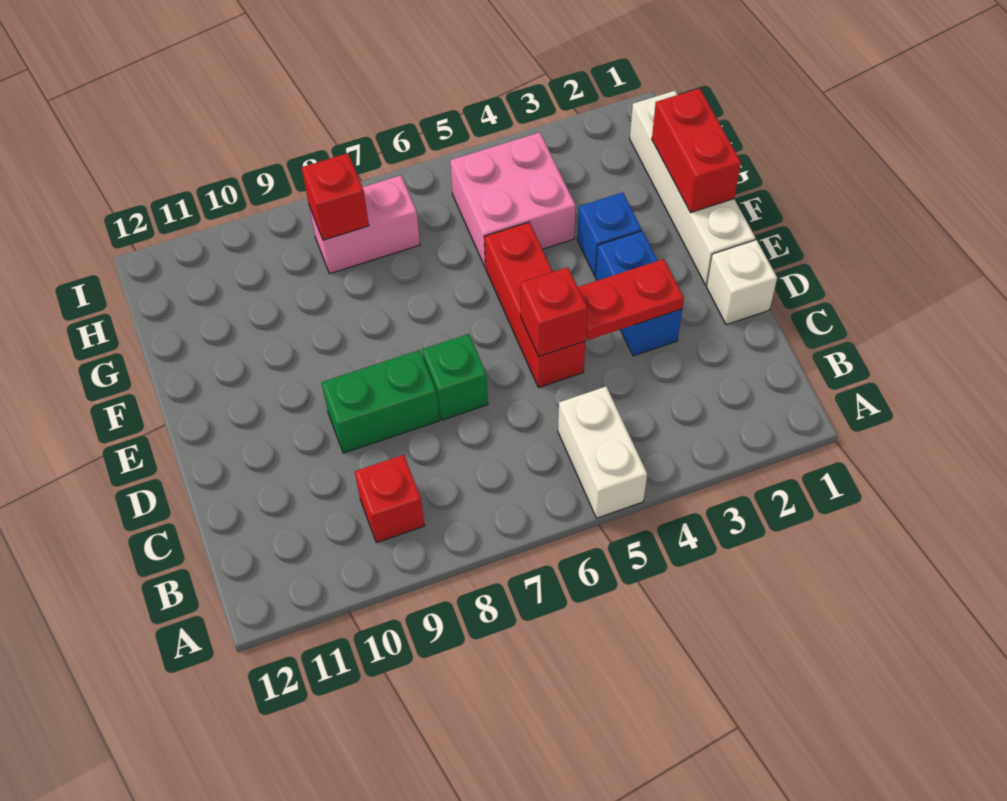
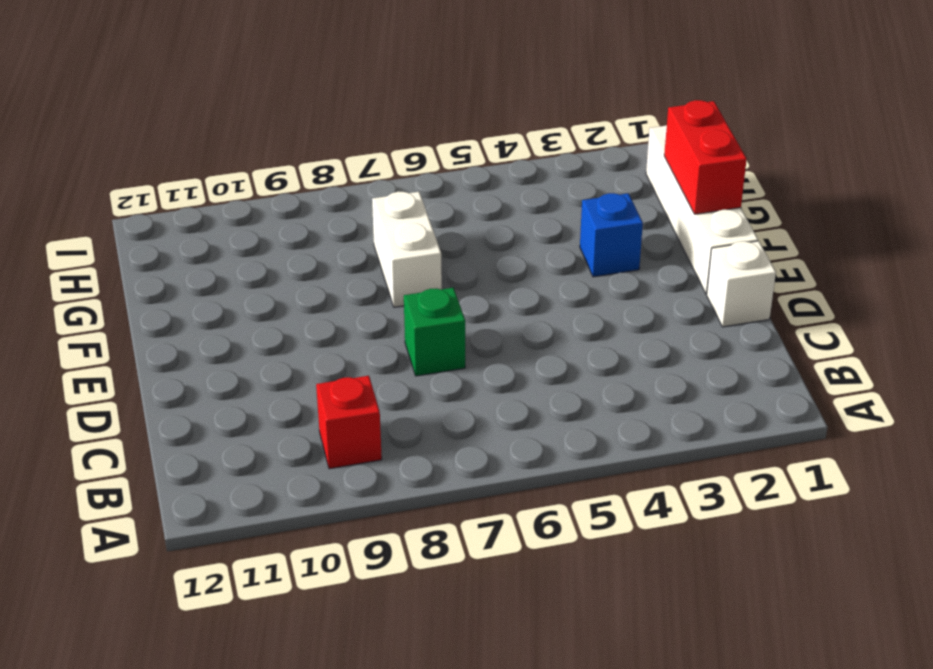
white 1x2 brick [372,192,442,307] -> white 1x2 brick moved to [558,386,647,518]
none -> blue 1x2 brick [596,231,682,356]
none -> red 1x3 brick [484,222,585,388]
none -> green 1x2 brick [321,350,439,453]

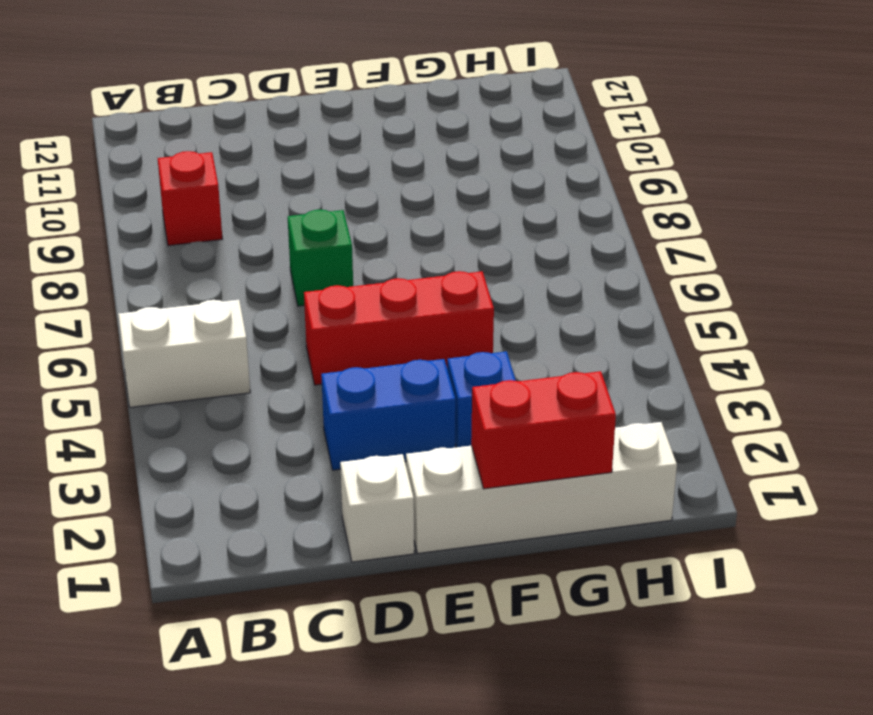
none -> green 1x2 brick [321,350,439,453]
none -> pink 2x2 brick [450,132,576,268]
none -> pink 1x2 brick [309,175,420,274]

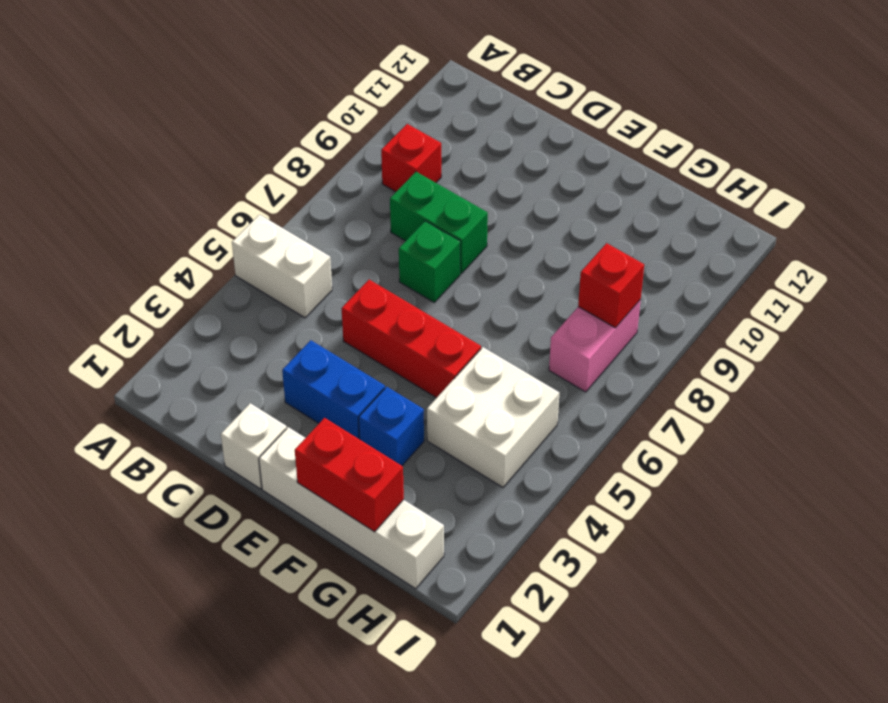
green 1x2 brick [390,172,488,273] -> green 1x2 brick turned to [321,350,439,453]
white 2x2 brick [427,347,559,487] -> pink 2x2 brick [450,132,576,268]
none -> red 1x2 plate [578,259,684,340]
none -> red 1x1 brick [520,267,587,356]

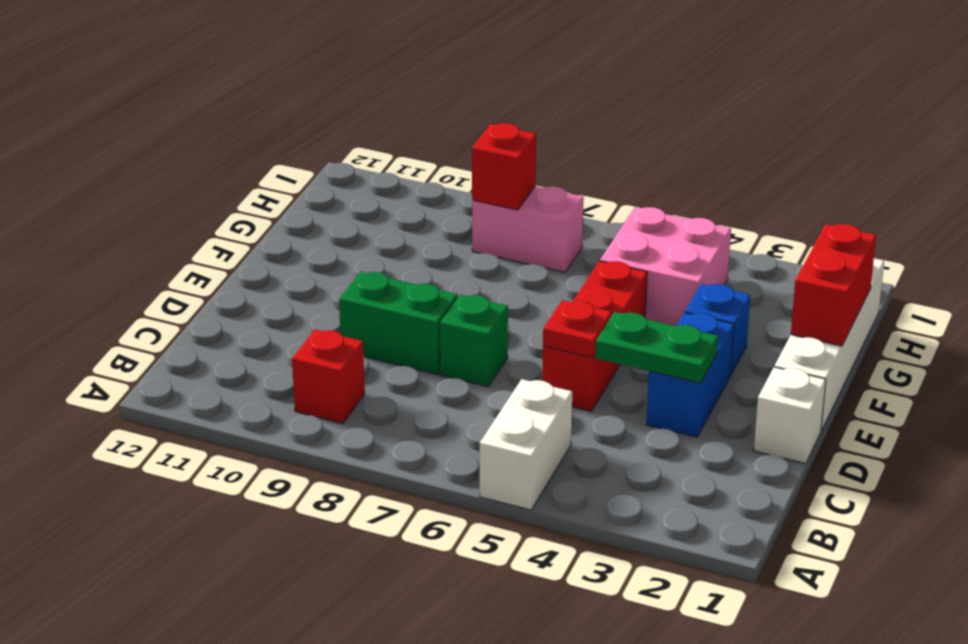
green 1x2 plate [595,312,718,383] -> red 1x2 plate [578,259,684,340]
red 1x1 plate [543,300,612,358] -> red 1x1 brick [520,267,587,356]

